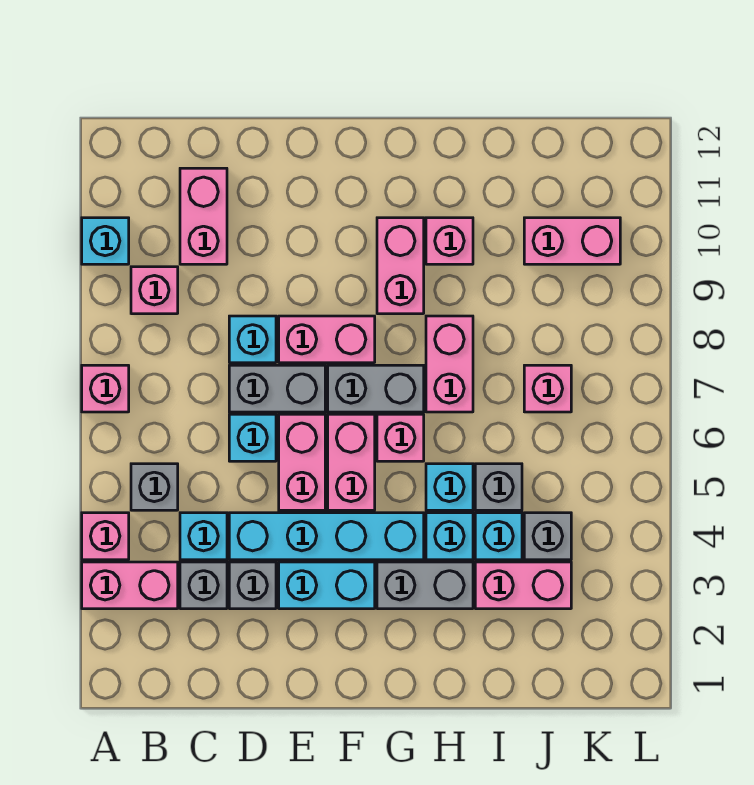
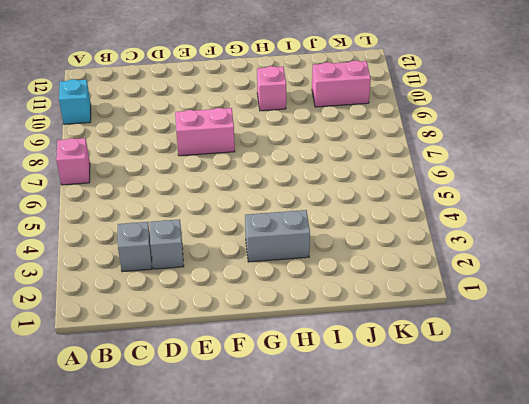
none -> pink 1x2 brick [82,562,178,609]
none -> pink 1x1 brick [82,513,129,560]
none -> grey 1x1 brick [131,464,178,510]
none -> pink 1x1 brick [131,267,178,314]

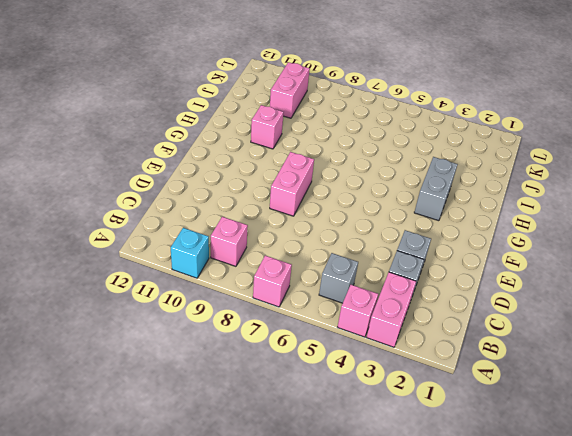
none -> cyan 1x1 brick [180,513,227,560]
none -> pink 1x2 brick [180,168,227,264]
none -> cyan 1x4 brick [229,513,424,560]
none -> cyan 1x1 brick [229,414,276,461]

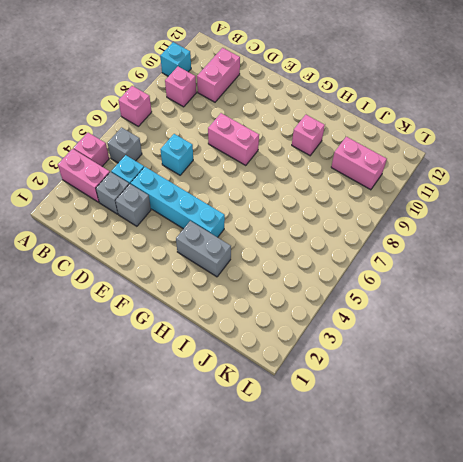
none -> grey 1x2 brick [229,365,325,412]
none -> cyan 1x1 brick [229,316,276,363]
none -> cyan 1x2 brick [279,562,375,609]
none -> pink 1x2 brick [279,414,325,510]

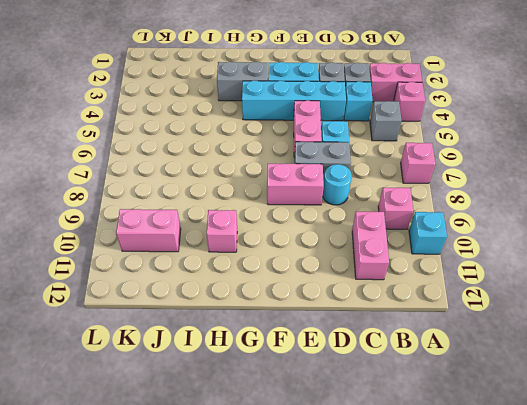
cyan 1x1 round brick [323,164,352,205] -> cyan 1x1 brick [229,316,276,363]
none -> pink 1x2 brick [328,414,375,510]
none -> grey 1x2 brick [328,365,424,412]
none -> pink 1x1 brick [377,414,424,461]
none -> pink 1x2 brick [377,218,424,314]

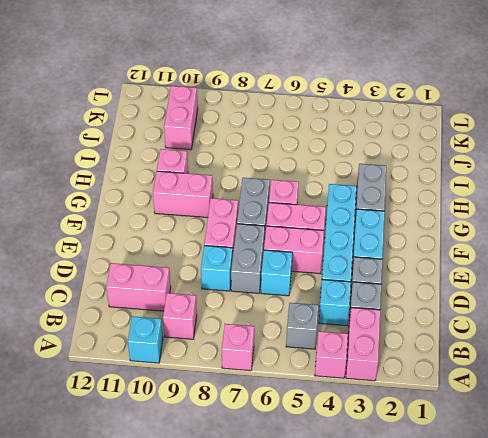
none -> cyan 1x1 brick [426,513,473,560]
none -> cyan 1x1 brick [426,464,473,510]
none -> pink 1x2 brick [426,316,473,412]
none -> pink 1x2 brick [475,562,571,609]

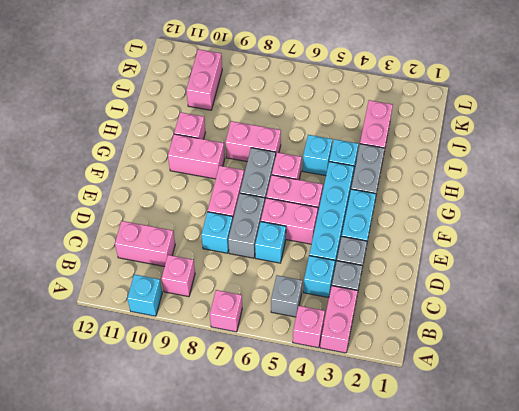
none -> cyan 1x1 brick [475,513,522,560]
none -> grey 1x1 brick [475,464,522,510]
none -> grey 1x1 brick [524,513,571,560]
none -> pink 1x1 brick [524,365,571,412]

